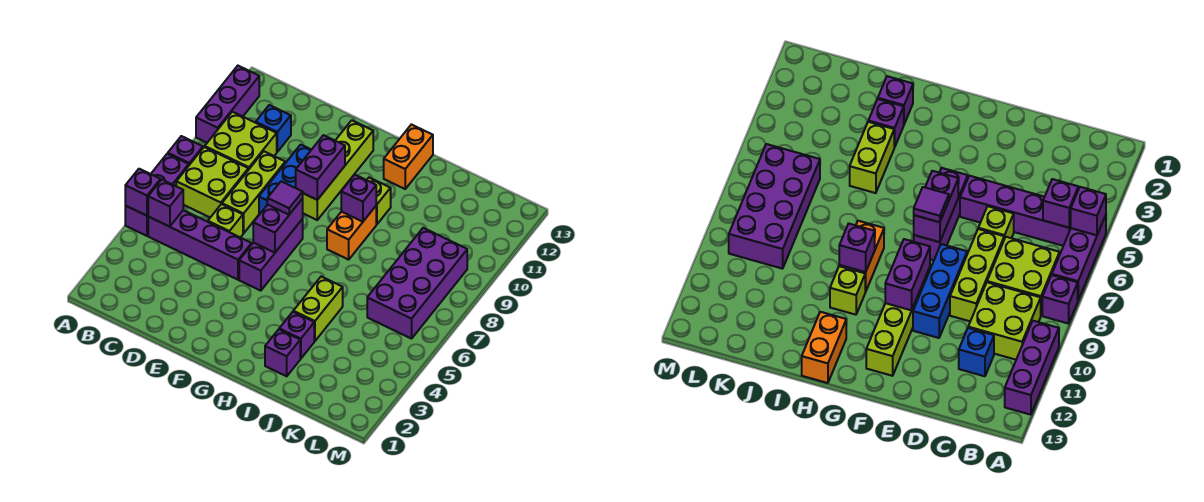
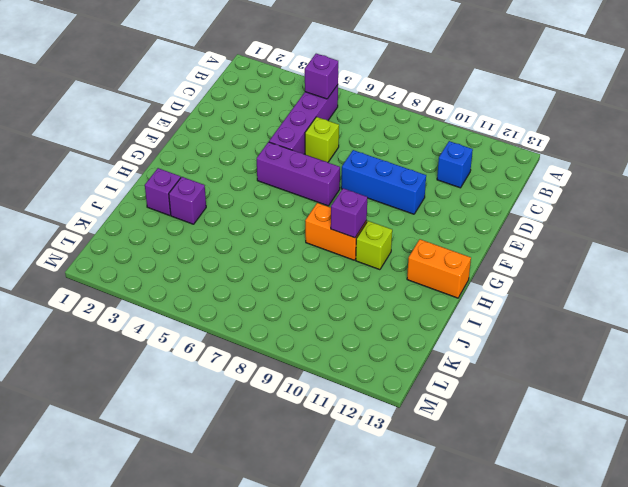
none -> purple 1x3 brick [125,154,189,236]
none -> purple 1x1 brick [168,136,203,165]
none -> purple 1x3 brick [196,66,259,143]

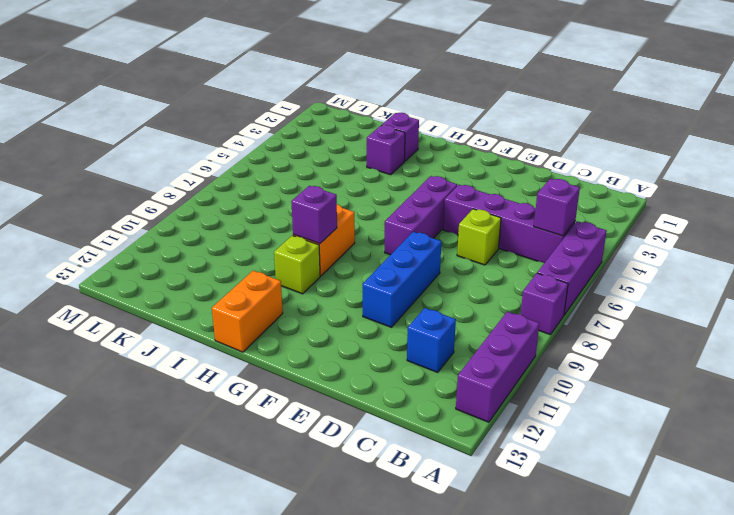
none -> lime 2x2 brick [176,147,248,217]
none -> lime 2x2 brick [205,112,277,170]
none -> lime 1x3 brick [222,151,285,233]

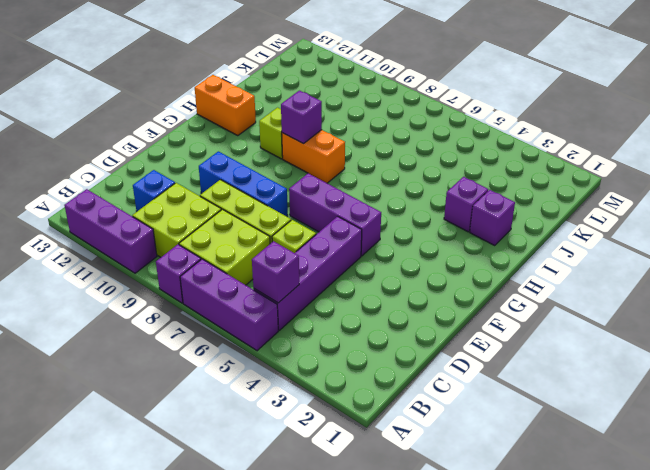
none -> lime 1x4 brick [302,120,373,220]
none -> lime 1x2 brick [293,277,343,341]
none -> purple 2x4 brick [367,228,467,339]

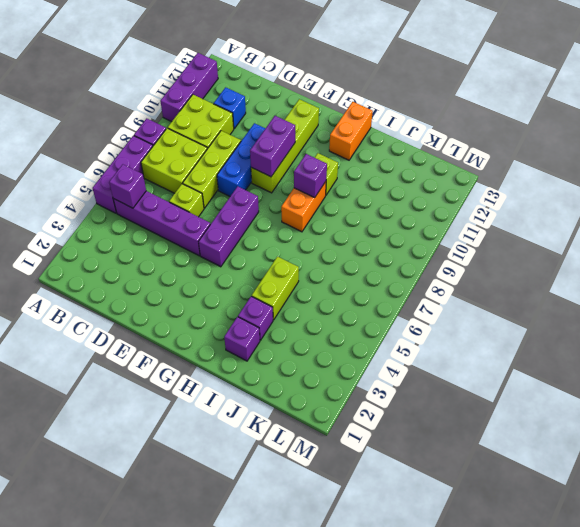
none -> purple 2x4 brick [367,228,467,339]
none -> purple 1x1 brick [125,169,161,216]
none -> purple 1x2 brick [253,199,303,253]

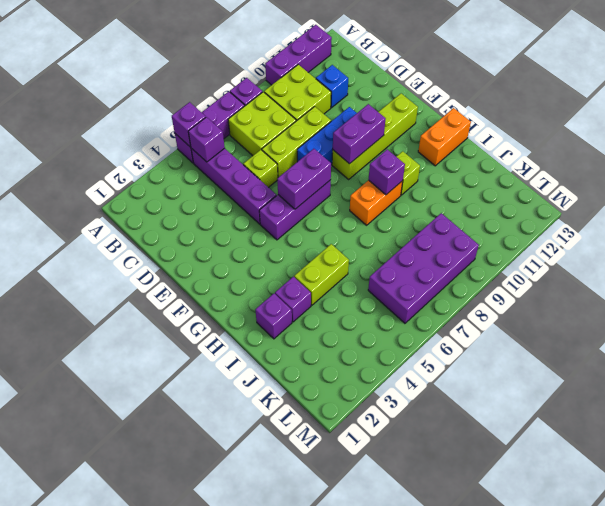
none -> purple 1x1 tile [267,181,303,215]

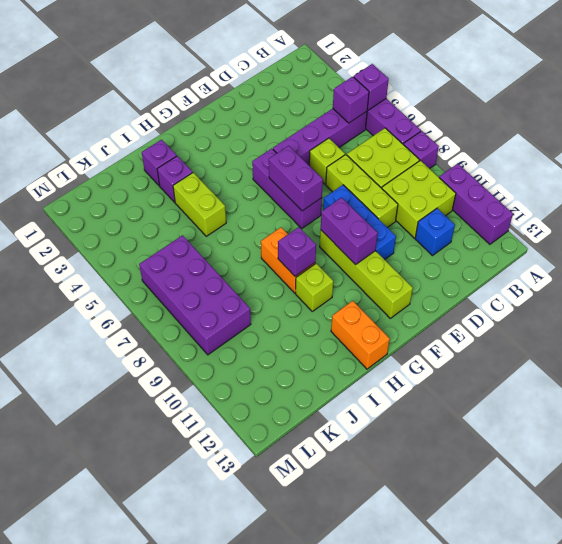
none -> purple 1x1 tile [267,181,303,215]

